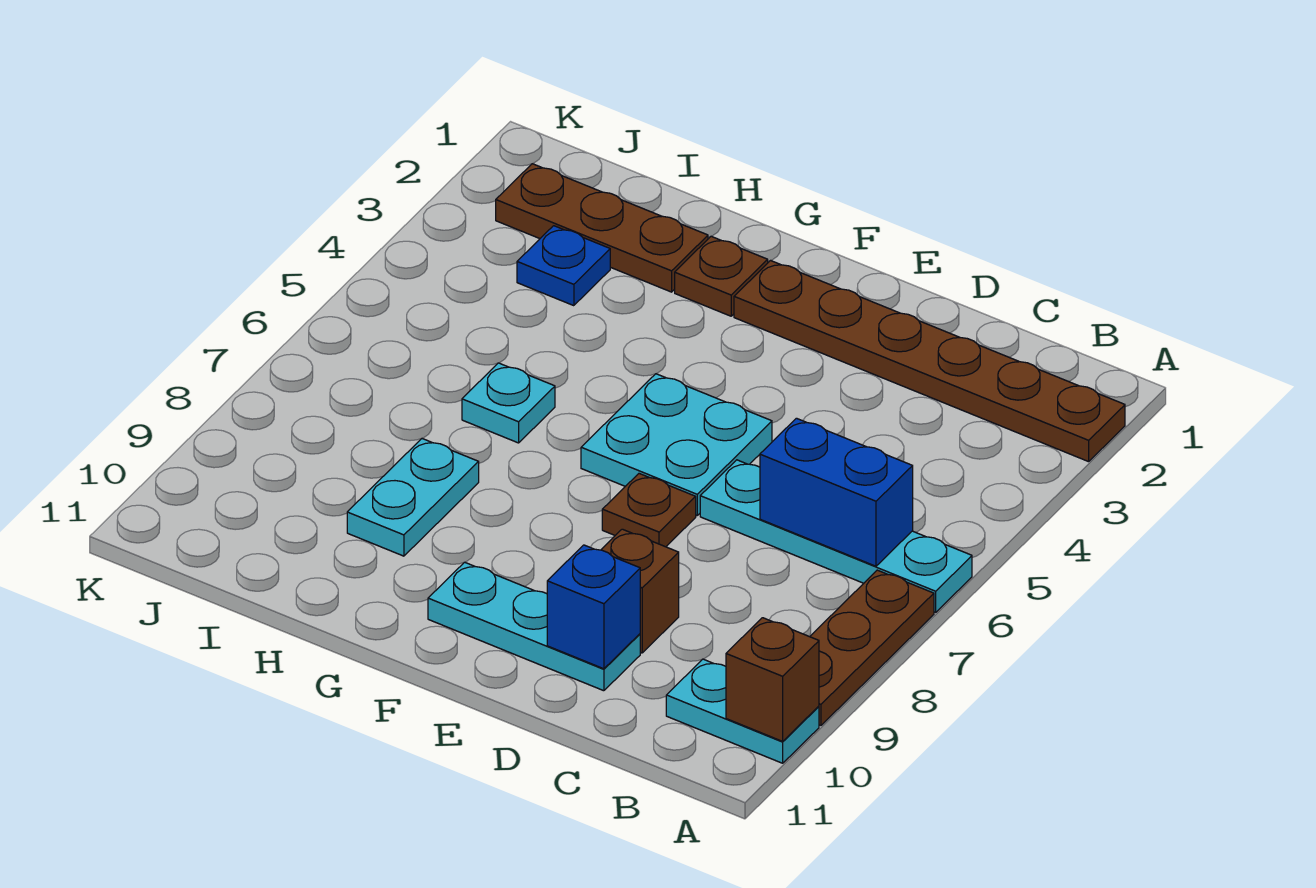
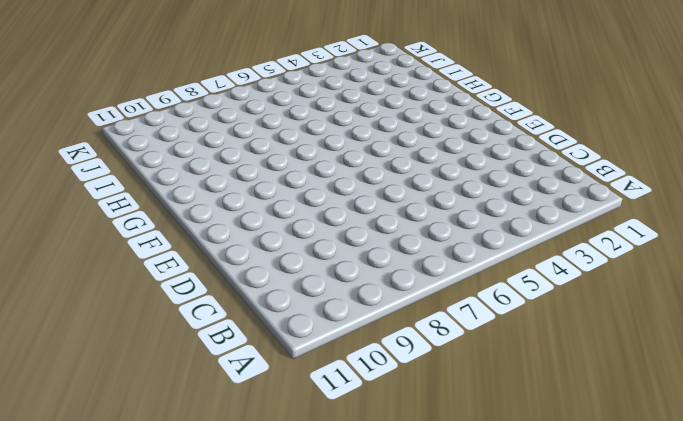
none -> brown 1x6 plate [734,260,1125,462]
none -> cyan 1x4 plate [700,460,972,612]
none -> brown 1x3 plate [810,570,934,726]

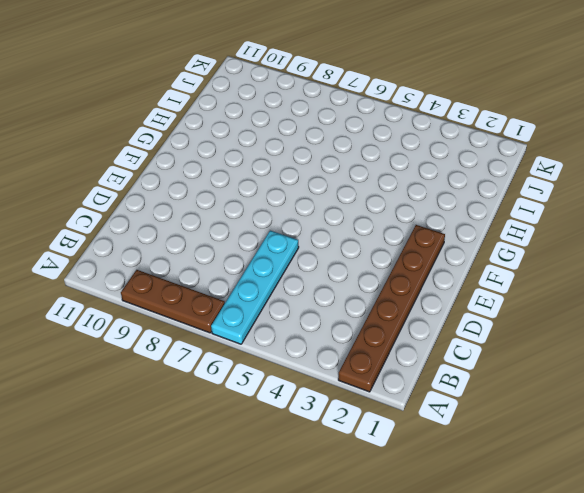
none -> cyan 1x2 plate [666,659,819,763]
none -> brown 1x1 brick [601,529,679,653]
none -> cyan 1x3 plate [428,562,640,691]

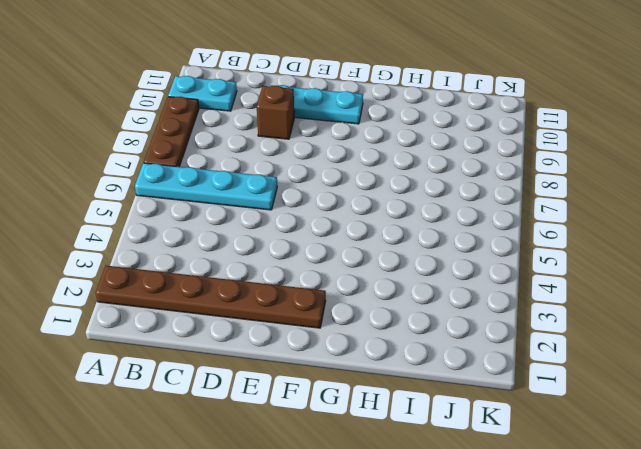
none -> cyan 2x2 plate [581,374,772,515]
none -> brown 1x1 plate [602,474,696,547]
none -> brown 1x1 plate [675,236,768,316]

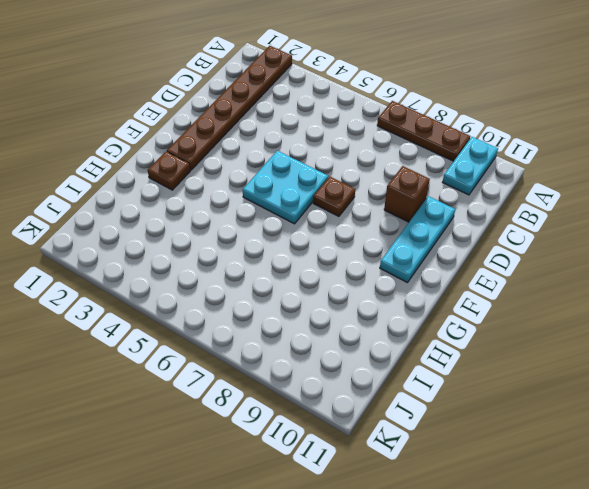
none -> cyan 1x4 plate [700,460,972,612]
none -> brown 1x3 plate [496,164,708,292]
none -> cyan 1x1 plate [462,363,555,443]

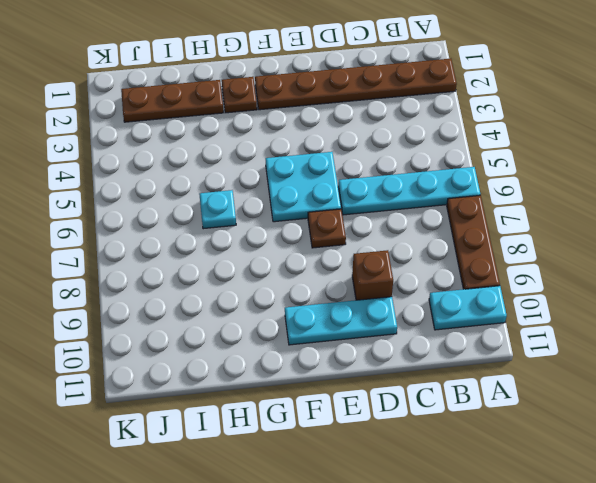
none -> cyan 1x2 plate [347,438,479,556]
none -> blue 1x1 plate [517,226,610,306]
none -> brown 1x1 brick [726,618,819,741]

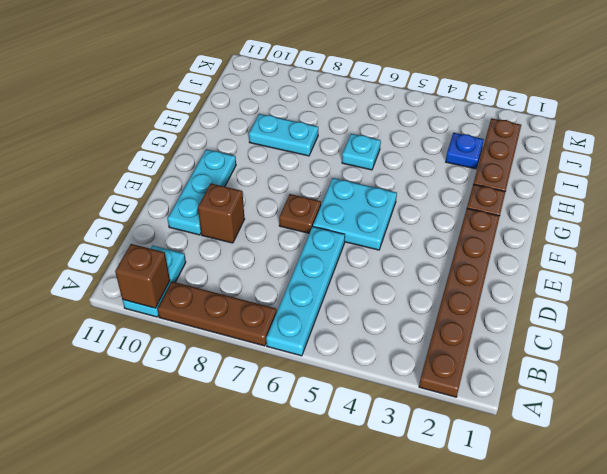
none -> blue 1x2 brick [760,418,913,566]
none -> blue 1x1 brick [547,545,640,669]

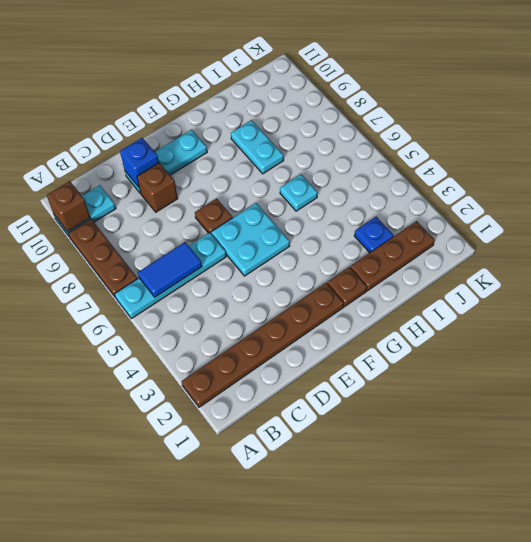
blue 1x2 tile [138,242,202,297] -> blue 1x2 brick [760,418,913,566]

